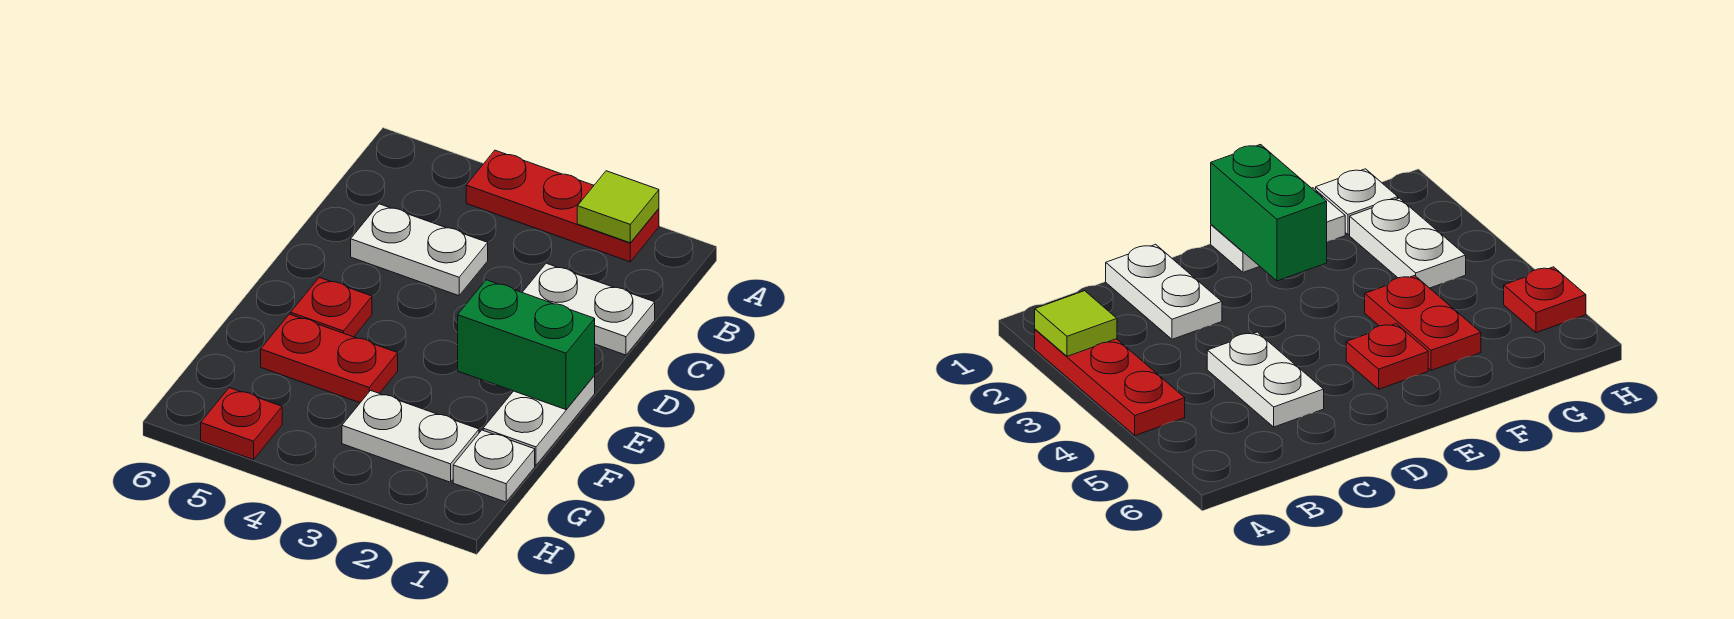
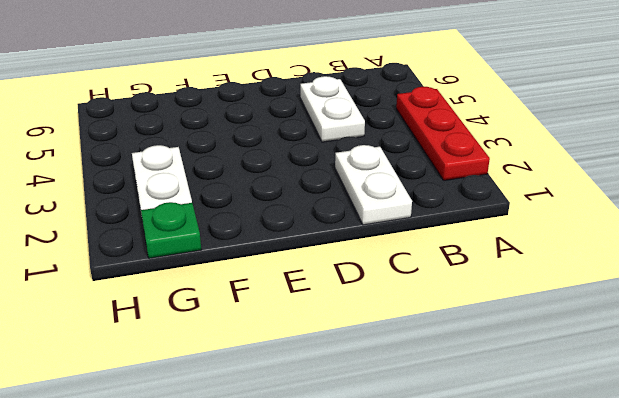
green 1x1 plate [141,202,201,258] -> white 1x1 plate [453,430,535,502]
none -> white 1x2 plate [483,375,595,465]
none -> red 1x1 plate [291,277,372,337]

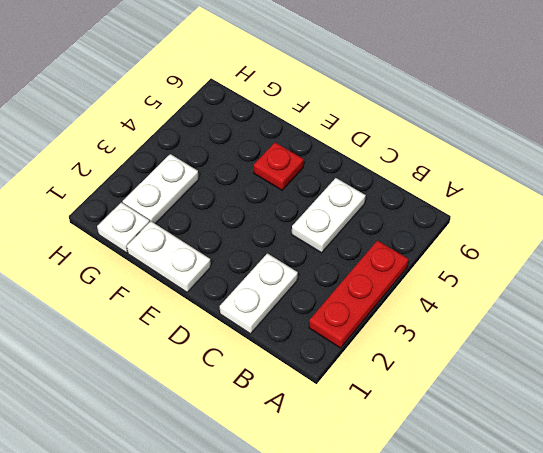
none -> red 1x2 plate [261,314,398,403]
none -> red 1x1 plate [201,388,282,460]

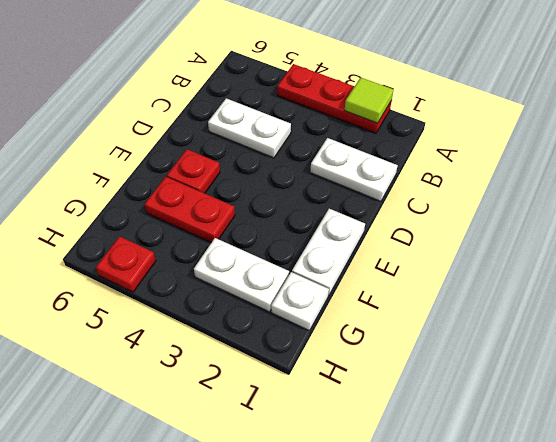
none -> green 1x2 brick [458,280,595,410]

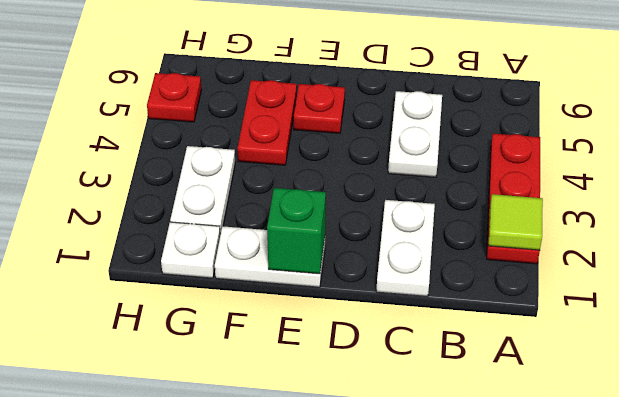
green 1x1 brick [267,188,326,274] -> green 1x2 brick [458,280,595,410]

